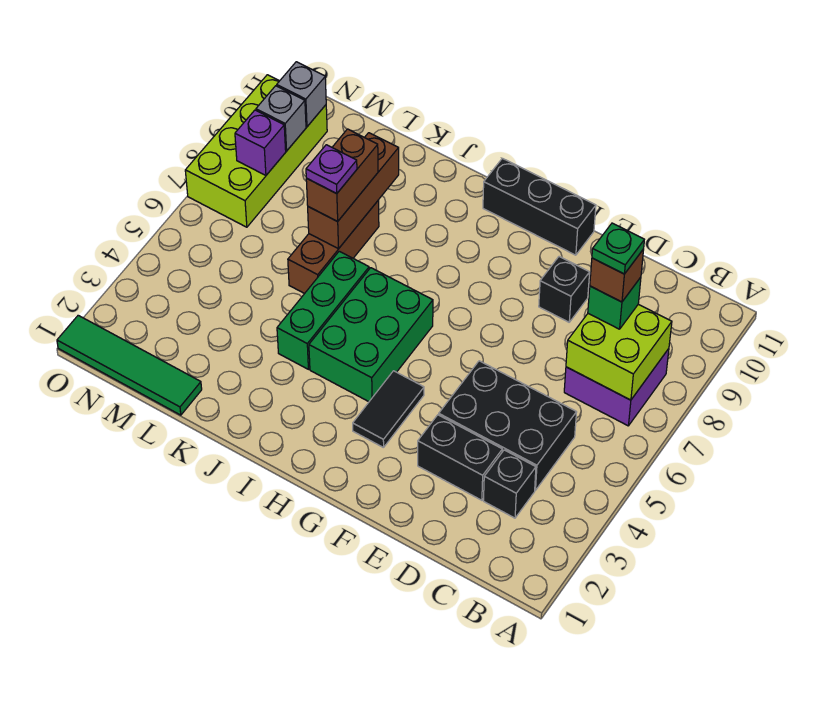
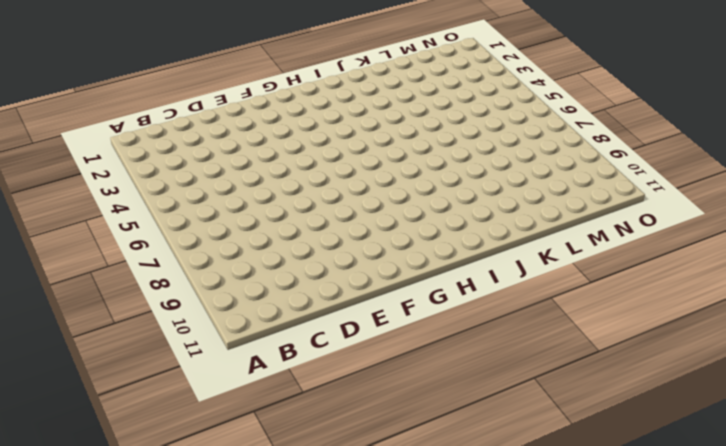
none -> purple 2x2 brick [564,349,669,426]
none -> black 1x1 brick [484,450,536,518]
none -> black 2x3 brick [439,361,577,490]

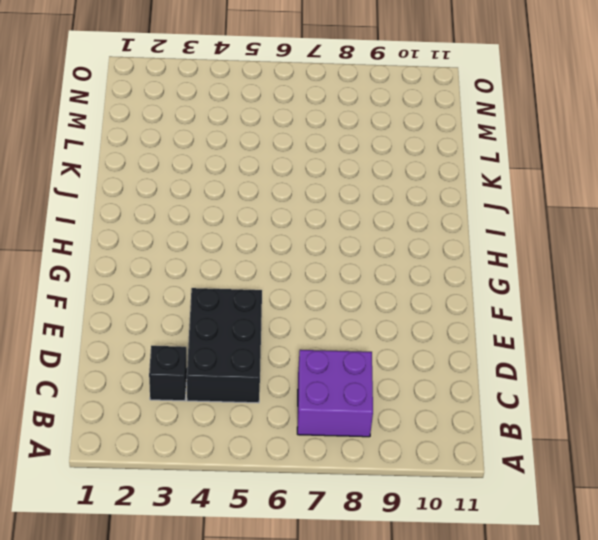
none -> black 1x2 brick [418,415,502,500]
none -> black 1x1 brick [539,257,590,322]
none -> black 1x3 brick [483,158,596,255]

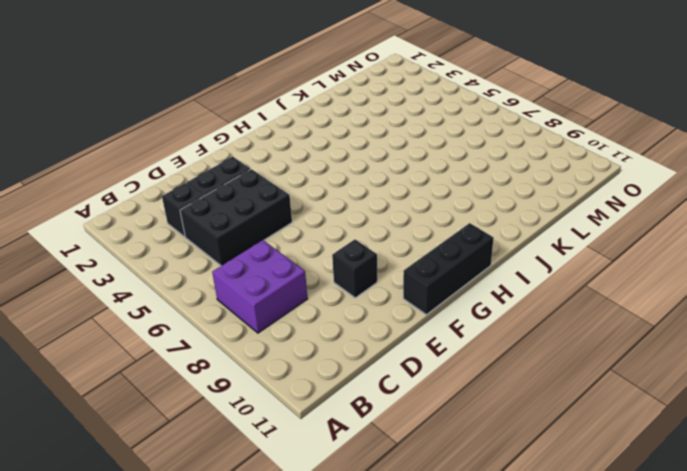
none -> black 1x2 tile [353,371,424,448]
none -> green 2x3 brick [309,268,433,402]
none -> green 1x3 brick [277,251,369,369]

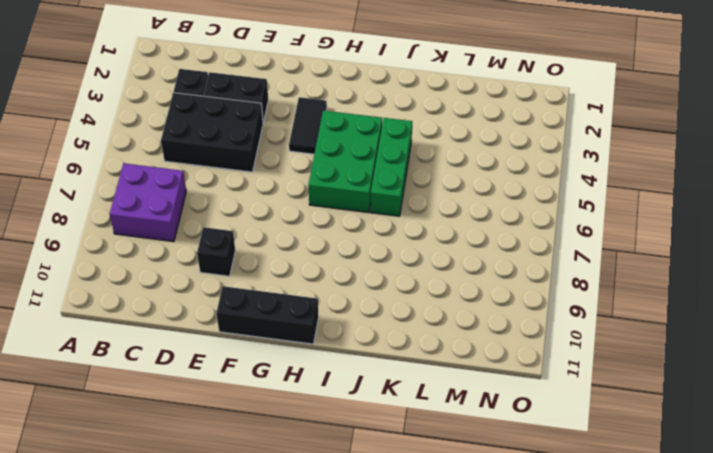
none -> brown 1x3 brick [288,200,379,294]
none -> green 1x4 tile [57,315,202,415]
none -> lime 2x4 brick [185,75,327,227]

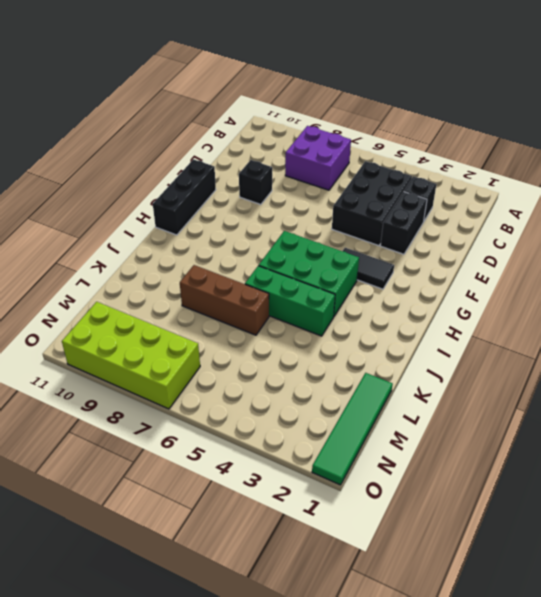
none -> lime 2x2 brick [566,304,672,400]
none -> brown 1x3 brick [308,133,399,249]
none -> purple 1x1 brick [235,110,286,175]

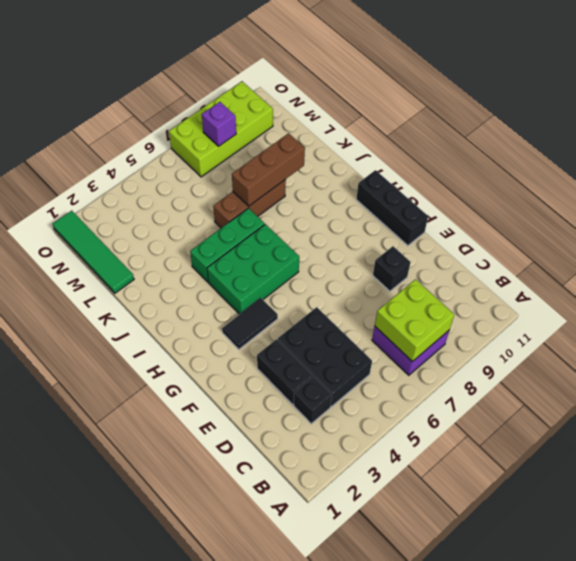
none -> grey 1x1 brick [256,86,306,151]
none -> grey 1x1 brick [277,62,326,127]
none -> green 1x1 brick [588,277,641,329]

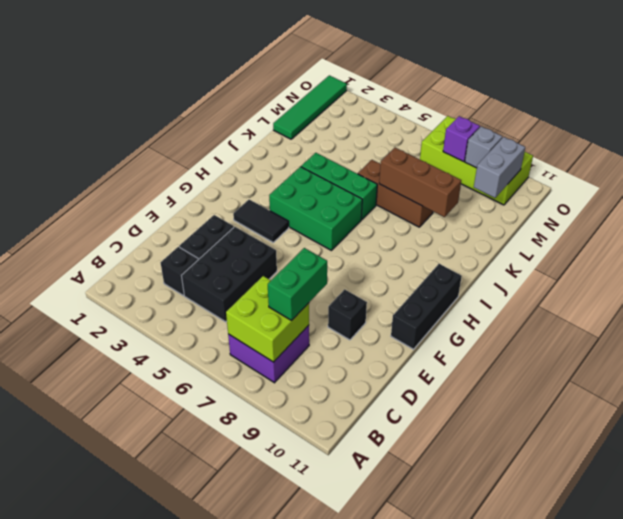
green 1x2 brick [268,248,327,320] -> green 1x1 brick [588,277,641,329]
grey 1x2 brick [474,137,525,198] -> grey 1x1 brick [277,62,326,127]
none -> brown 1x2 brick [306,129,378,221]
none -> brown 1x1 brick [590,249,644,302]
none -> purple 1x1 plate [306,145,357,194]

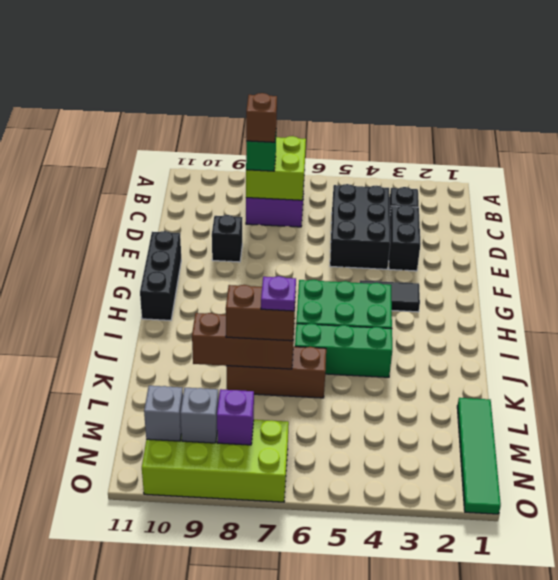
none -> green 1x1 plate [592,223,644,274]

